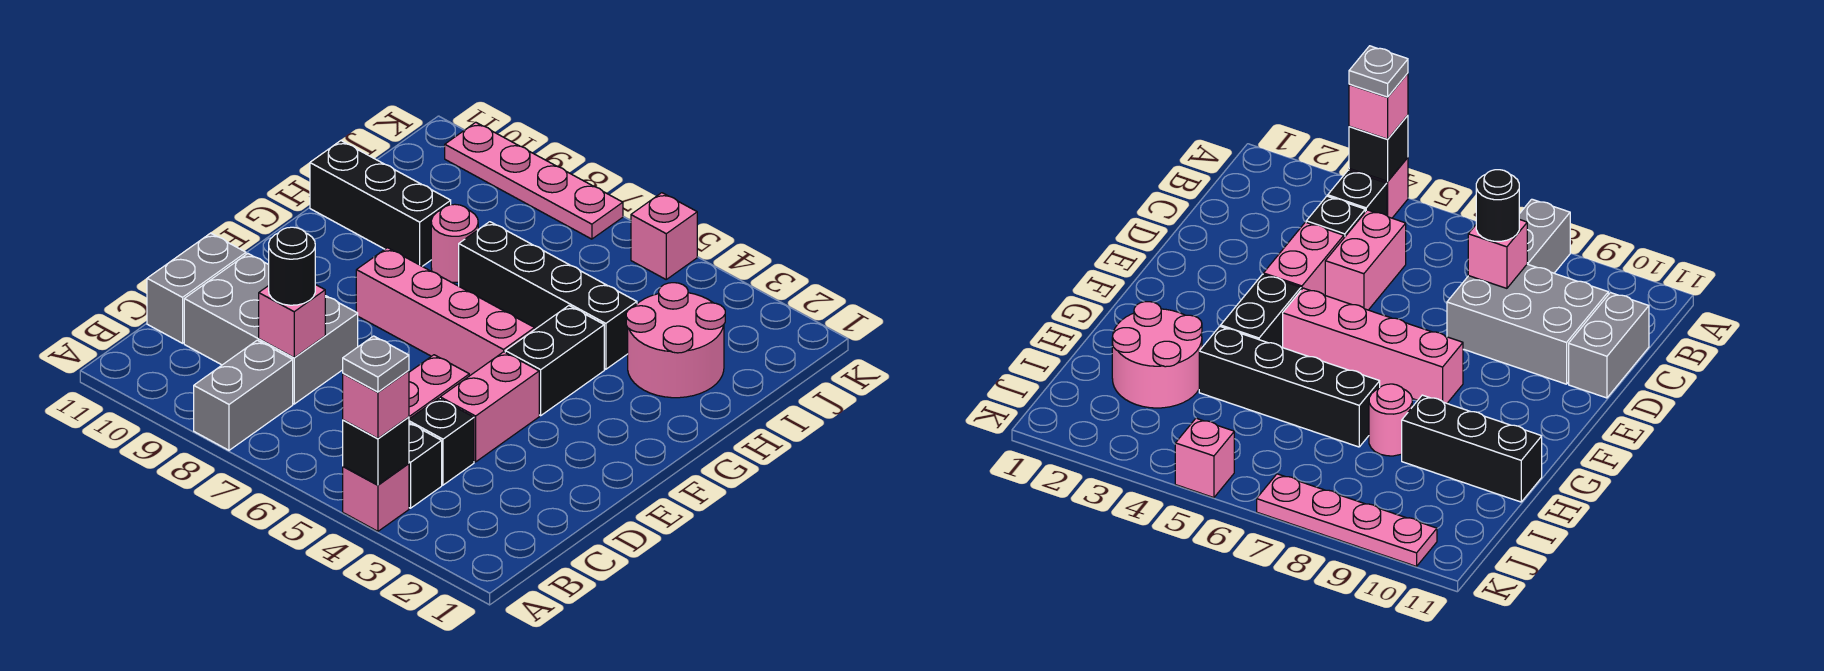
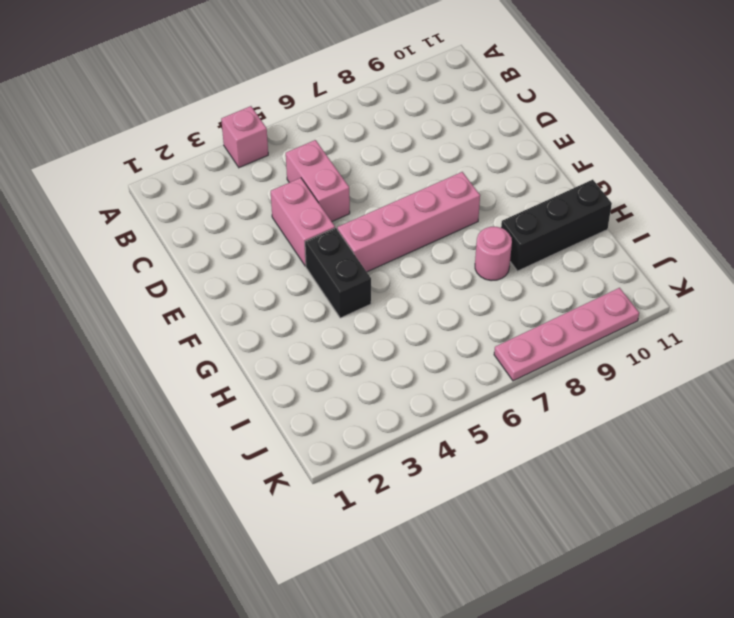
none -> grey 1x2 brick [194,340,293,450]
none -> black 1x1 brick [409,423,442,508]
none -> black 1x1 brick [409,398,474,485]

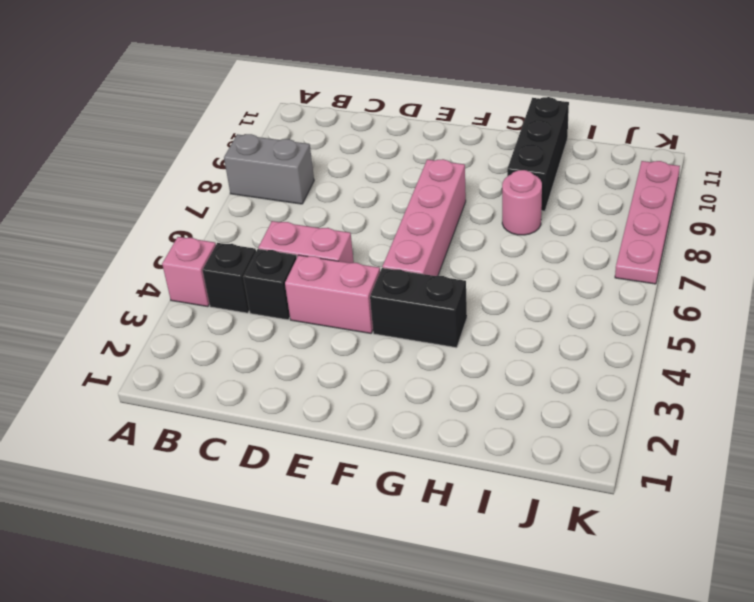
none -> grey 2x3 brick [184,254,358,404]
none -> grey 1x2 brick [147,233,246,343]
none -> pink 2x2 round brick [626,283,725,398]

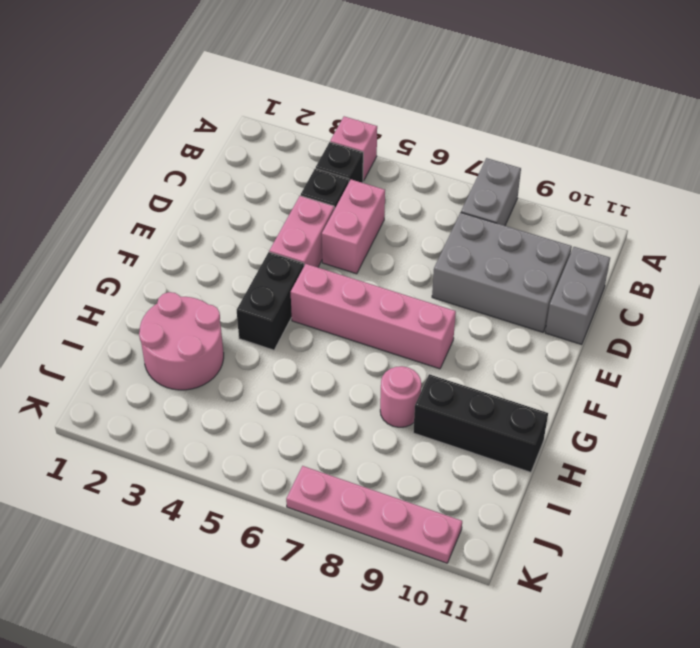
none -> black 1x4 brick [459,222,637,369]
none -> pink 1x1 brick [631,193,697,279]
none -> black 1x1 brick [343,417,409,485]

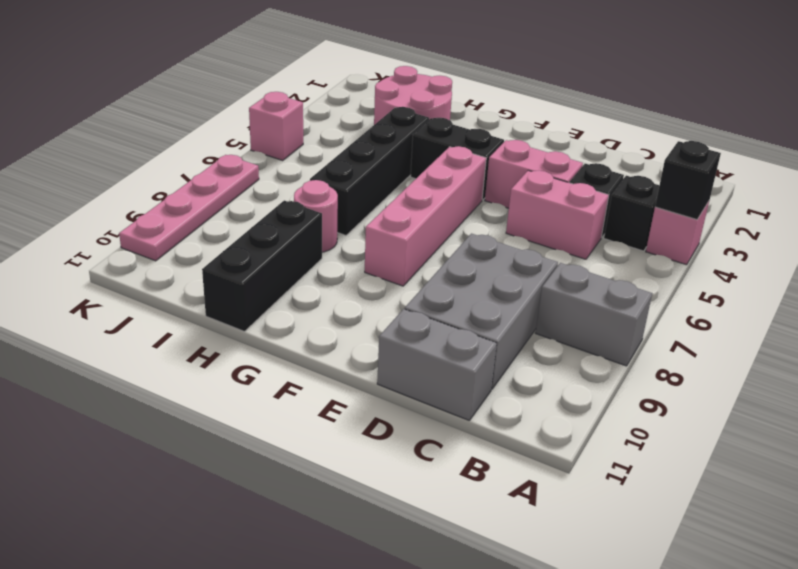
none -> pink 1x1 brick [259,285,325,357]
none -> pink 1x1 brick [343,371,409,438]
none -> black 1x1 round brick [269,227,315,305]

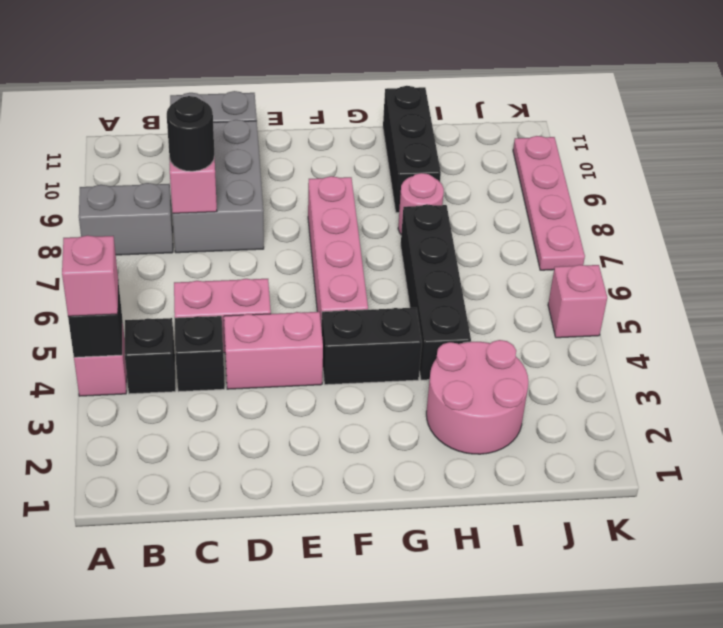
none -> grey 1x1 plate [343,336,409,392]

